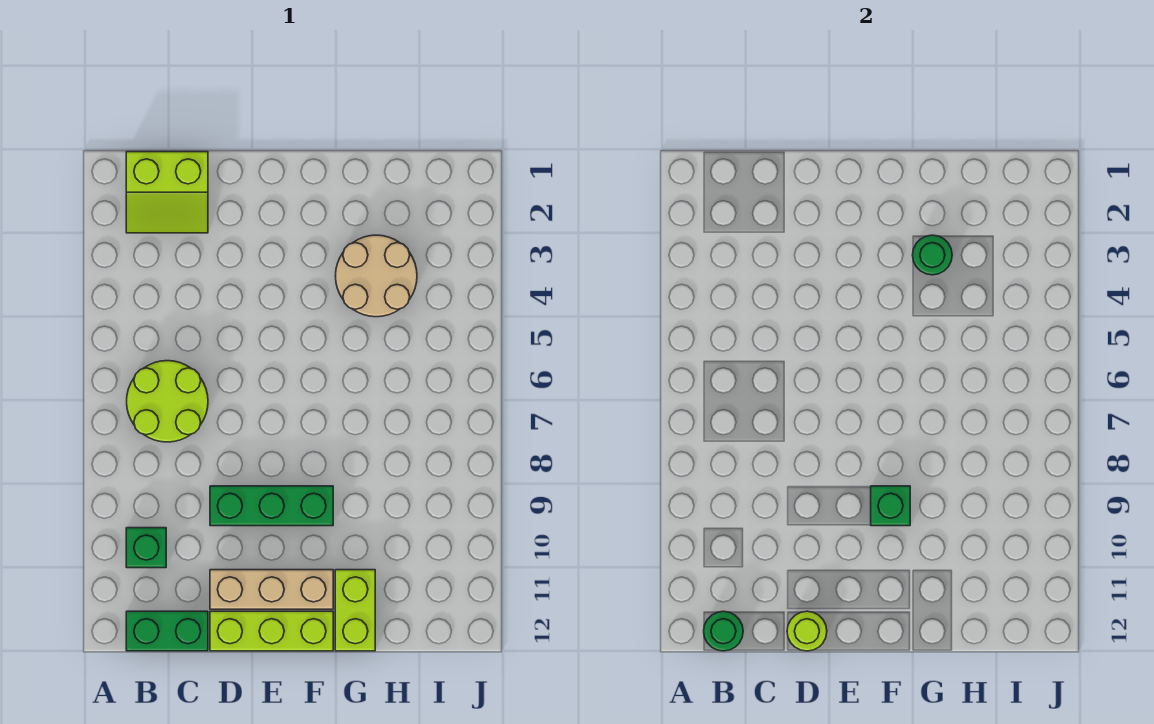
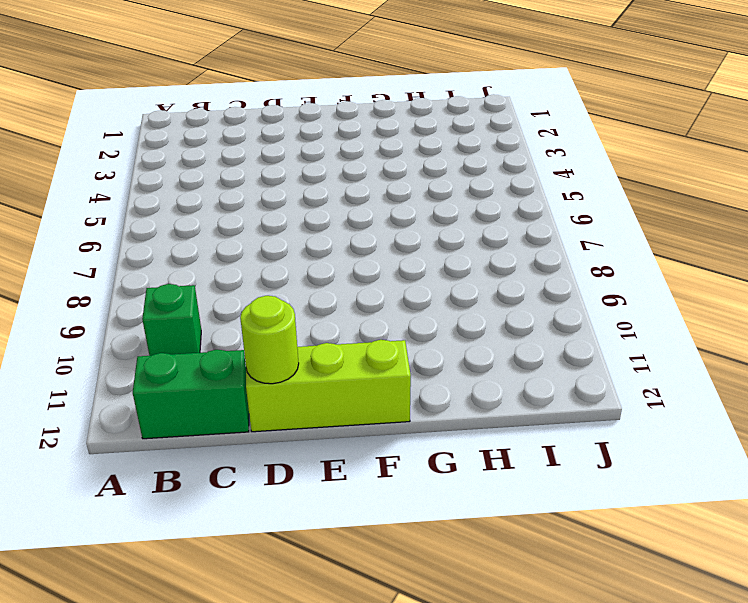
none -> lime 2x2 slope [126,152,208,233]
none -> lime 2x2 round brick [127,361,208,442]
none -> green 1x3 brick [210,486,333,526]

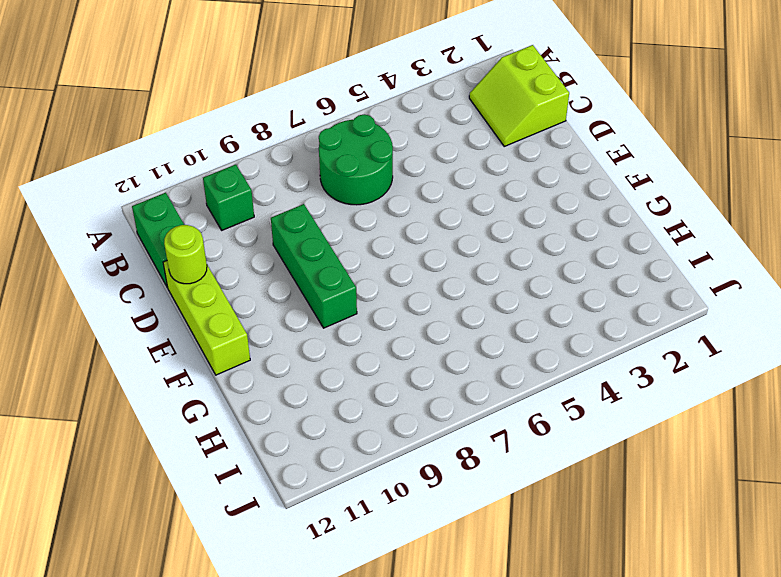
green 2x2 round brick [319,114,393,205] -> lime 2x2 round brick [127,361,208,442]
none -> tan 1x3 brick [210,570,333,609]
none -> tan 2x2 round brick [336,235,417,317]
none -> lime 1x2 brick [335,570,375,651]

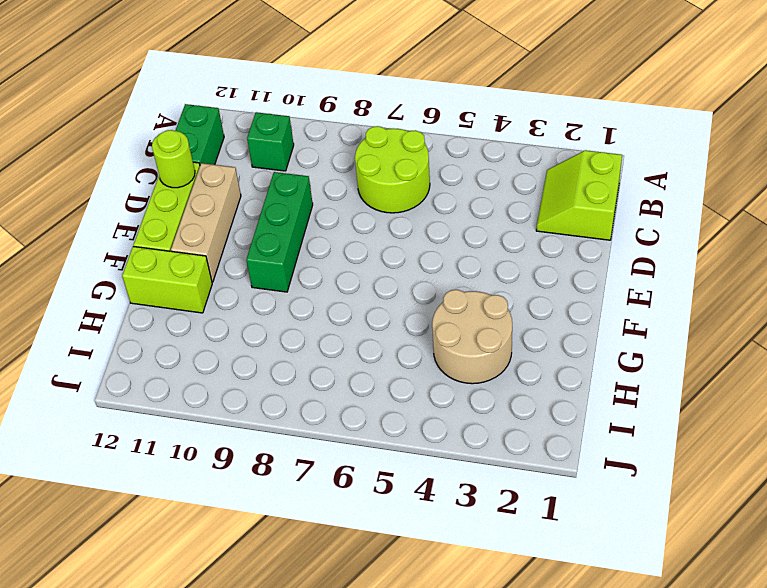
none -> green 1x1 round brick [704,611,743,651]
none -> green 1x1 brick [871,486,910,526]
none -> green 1x1 round brick [913,235,952,275]

